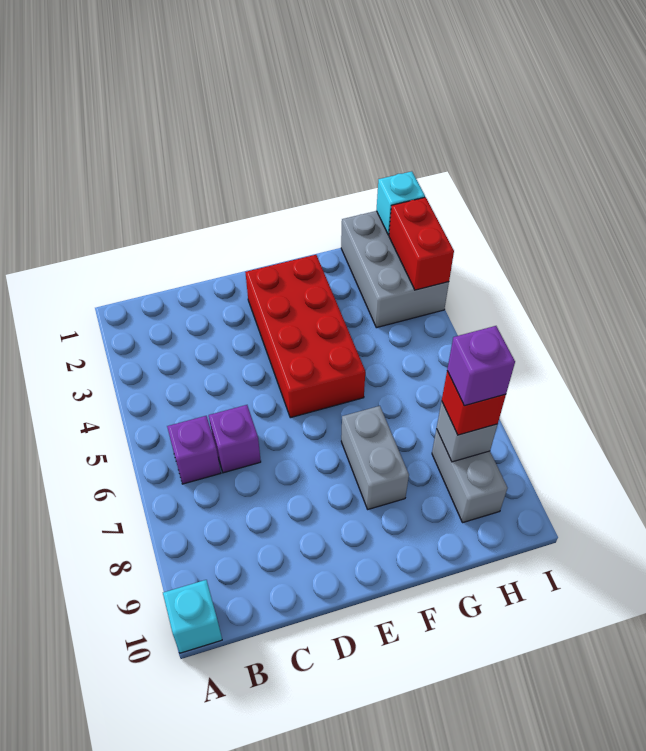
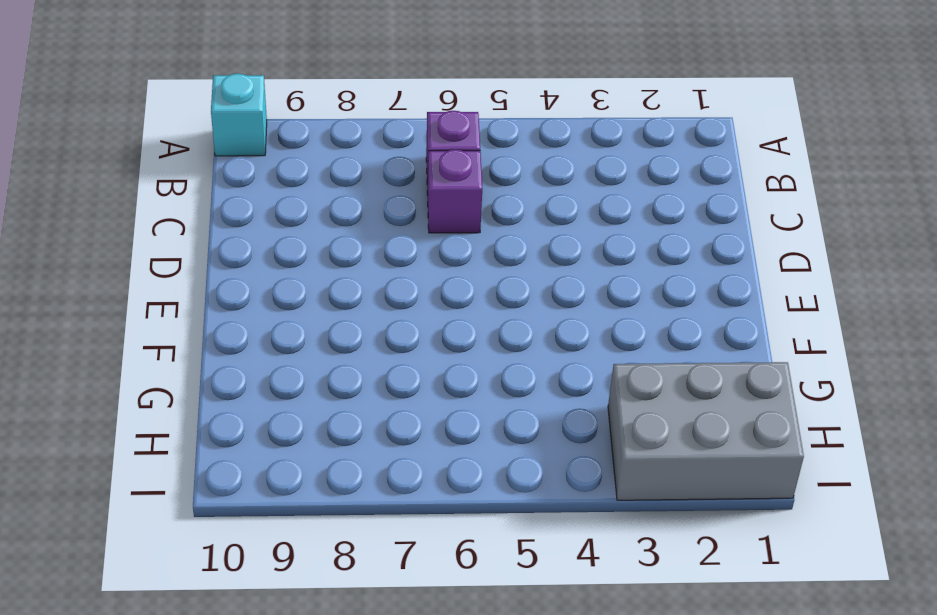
none -> red 2x4 brick [245,255,365,418]
none -> grey 1x2 brick [341,406,409,509]
none -> grey 1x2 brick [432,429,507,522]

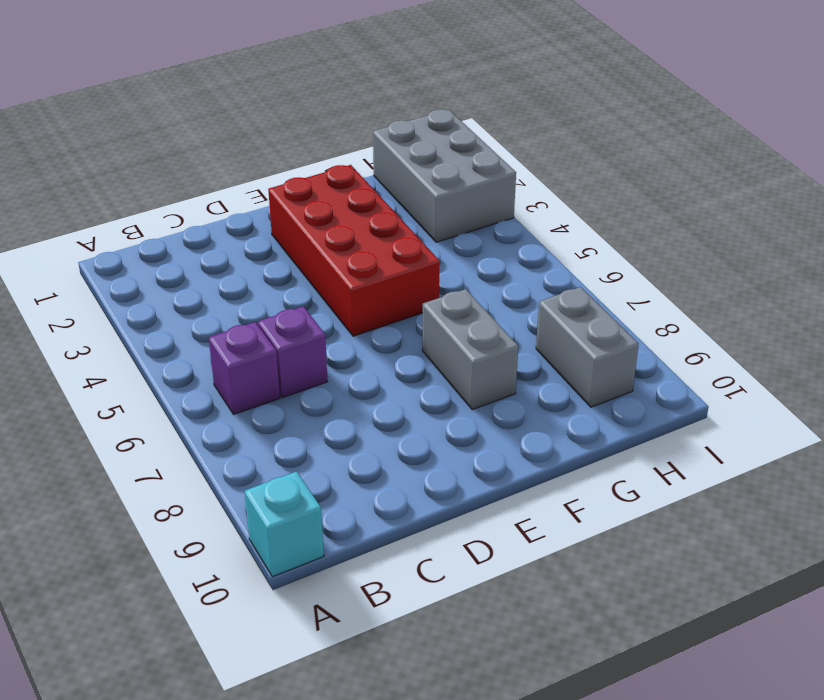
none -> grey 1x1 brick [437,401,498,462]
none -> cyan 1x1 brick [376,171,425,235]
none -> red 1x2 brick [389,197,454,290]

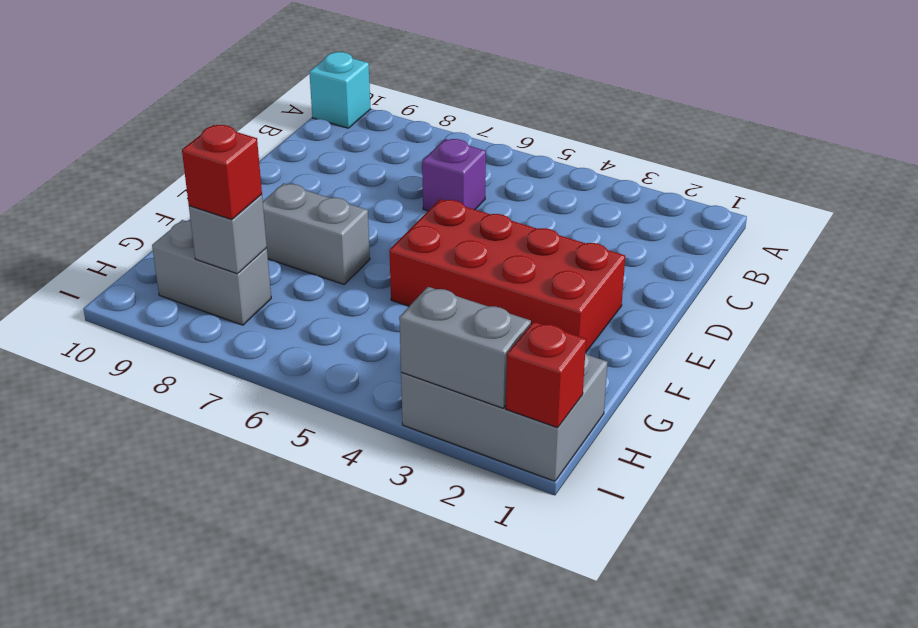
red 1x1 brick [506,322,586,428] -> cyan 1x1 brick [376,171,425,235]
grey 1x2 brick [399,287,531,408] -> red 1x2 brick [389,197,454,290]
none -> purple 1x1 brick [167,416,221,484]
none -> purple 1x1 brick [447,326,515,406]

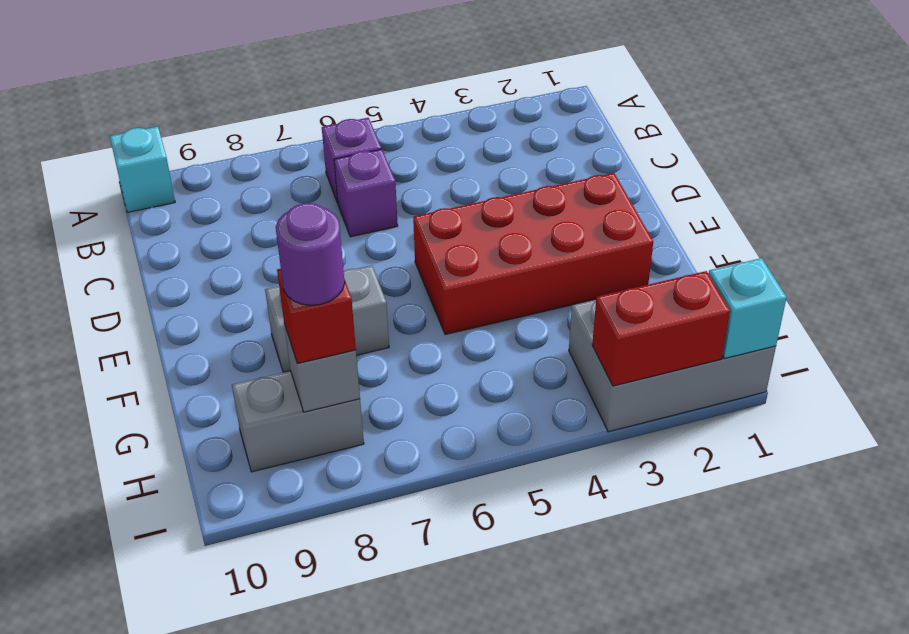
purple 1x1 round brick [276,203,345,305] -> purple 1x1 brick [447,326,515,406]

